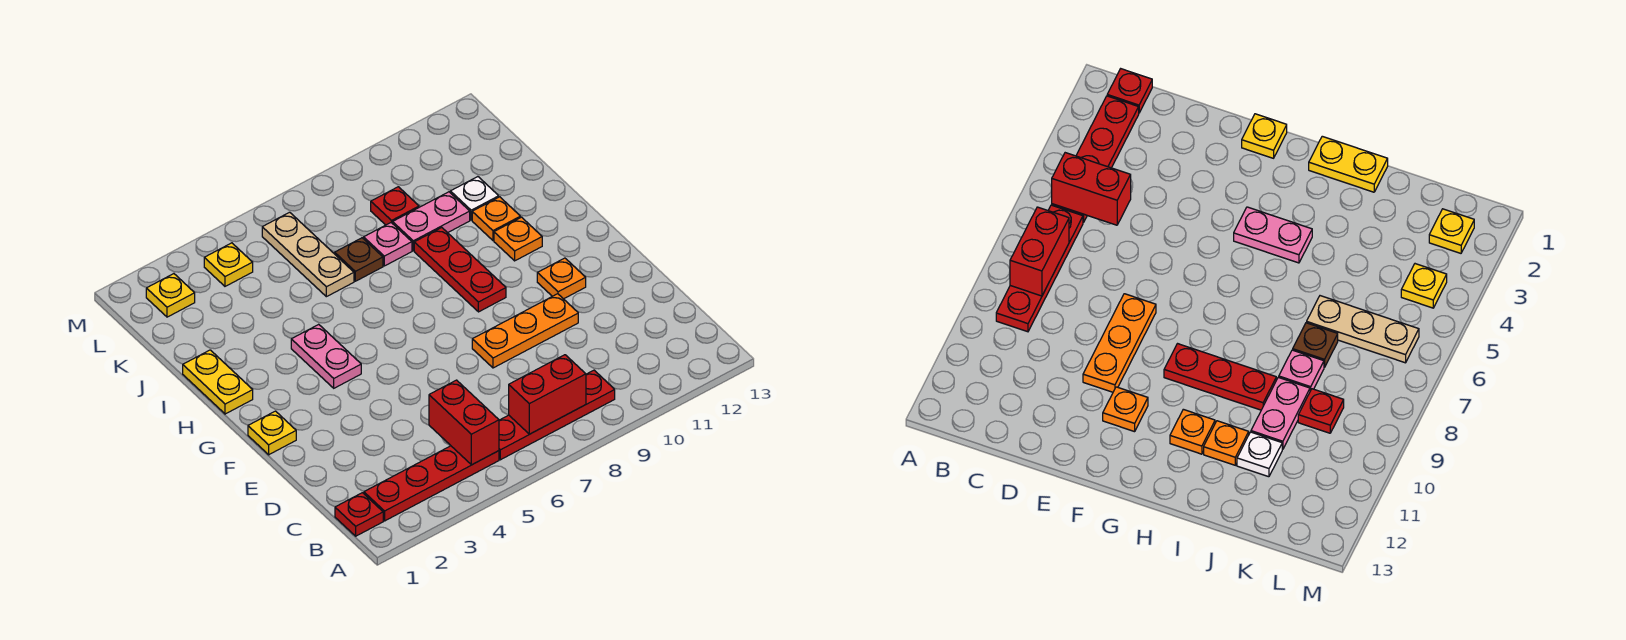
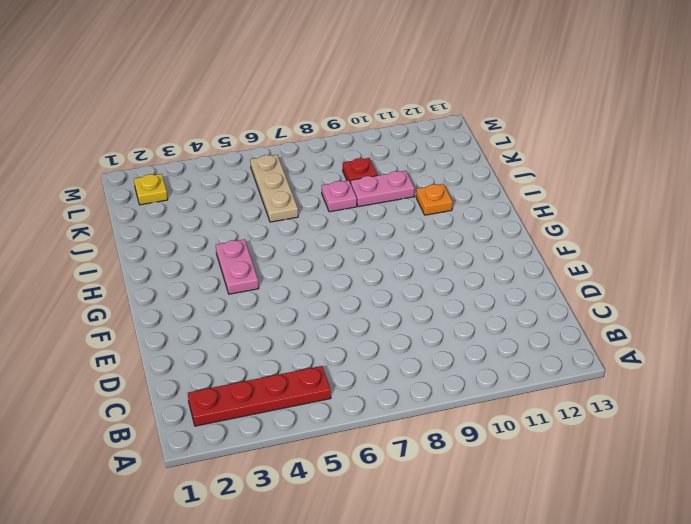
none -> red 1x1 plate [335,493,383,536]
none -> red 1x4 plate [499,370,615,460]
none -> orange 1x3 plate [472,294,578,368]

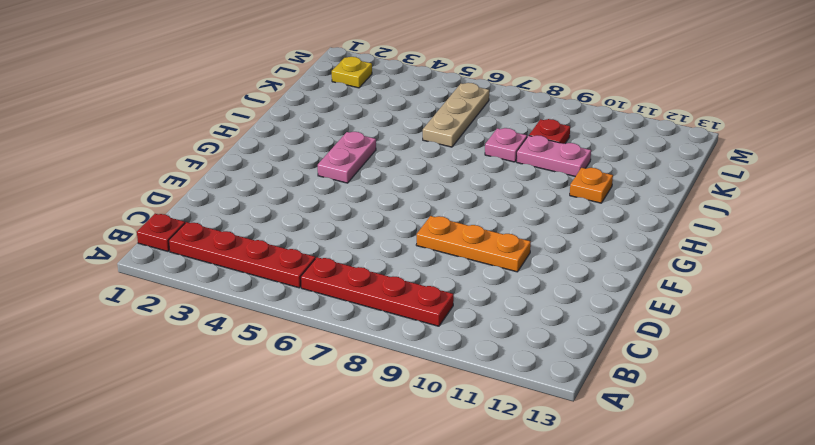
none -> yellow 1x1 plate [248,411,296,455]
none -> orange 1x1 plate [537,258,586,299]
none -> red 1x3 plate [414,228,506,312]

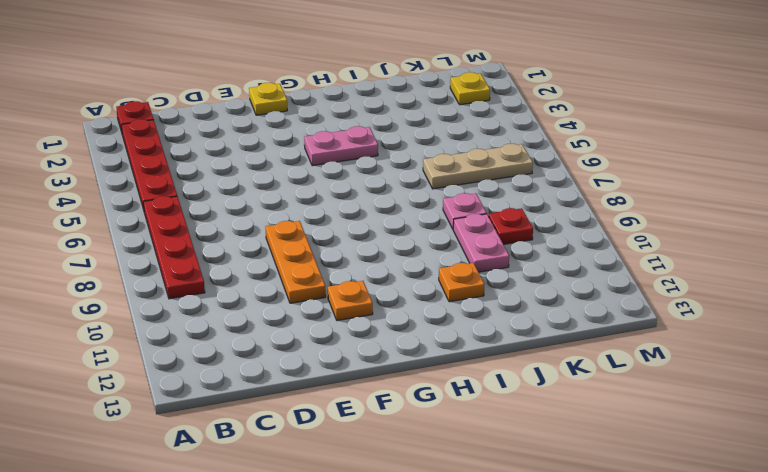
none -> red 1x3 plate [414,228,506,312]
none -> yellow 1x2 plate [183,350,253,414]
none -> orange 1x1 plate [494,217,542,261]

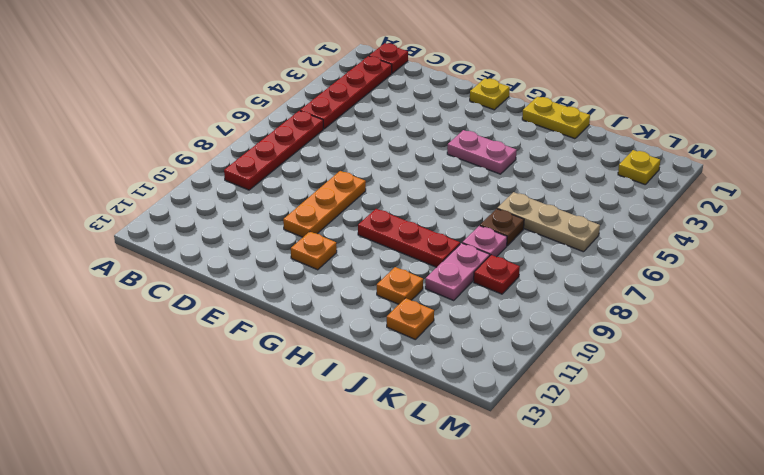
orange 1x1 plate [387,298,434,339] -> orange 1x1 plate moved to [494,217,542,261]
none -> white 1x1 plate [450,177,499,220]
none -> yellow 1x1 plate [204,243,253,286]
none -> red 1x2 brick [429,380,499,465]

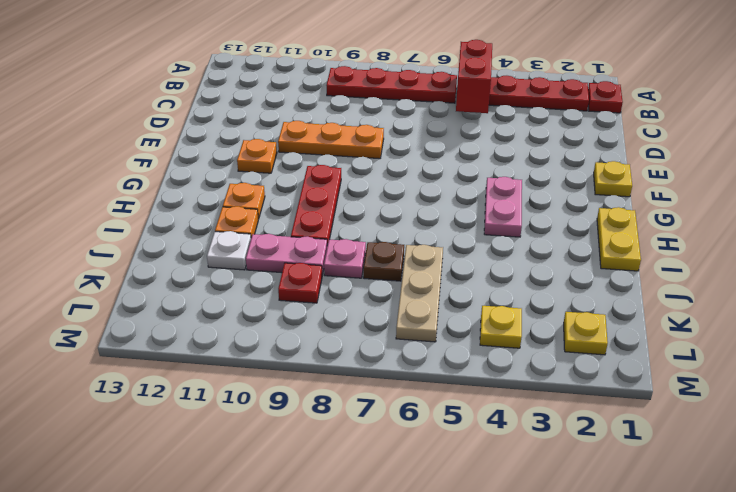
none -> red 1x2 brick [509,355,586,434]

